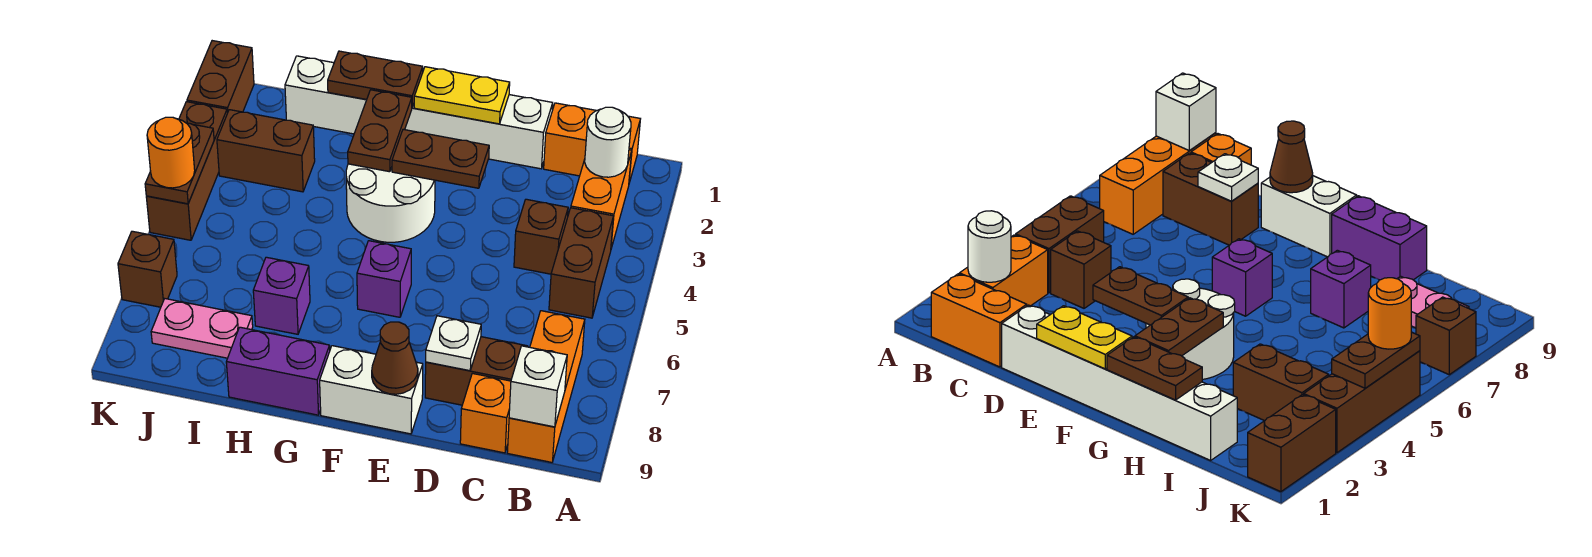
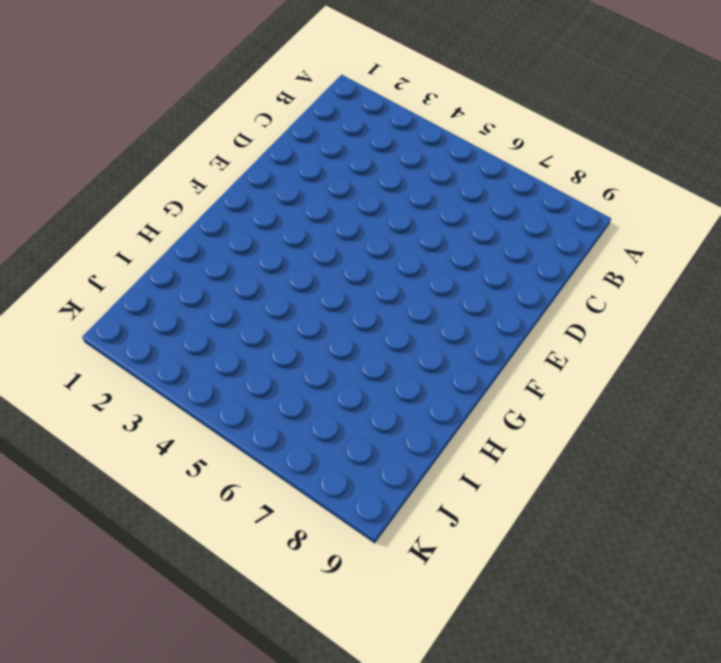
none -> orange 1x2 brick [544,103,640,183]
none -> orange 1x2 brick [571,150,632,248]
none -> brown 1x2 brick [549,208,614,318]

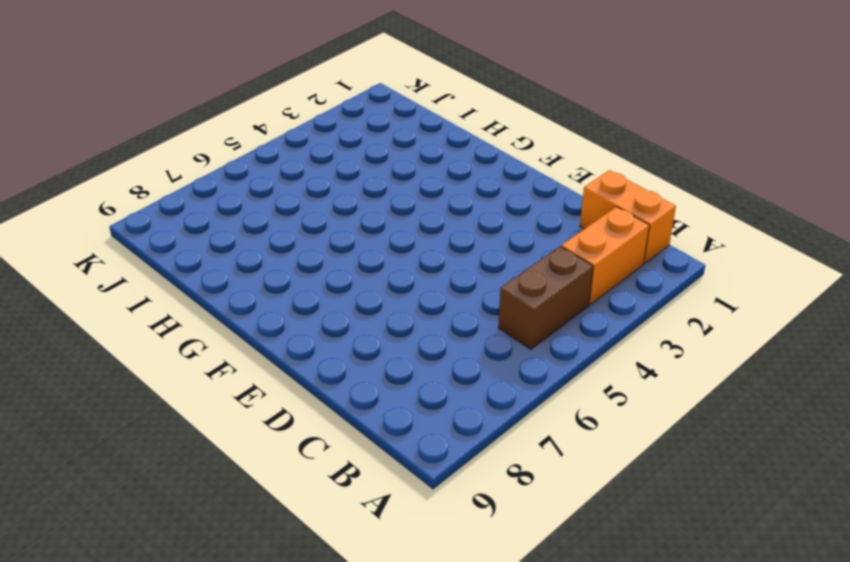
none -> orange 1x3 brick [507,311,585,462]
none -> brown 1x1 brick [514,199,568,274]
none -> brown 1x2 brick [425,337,528,405]

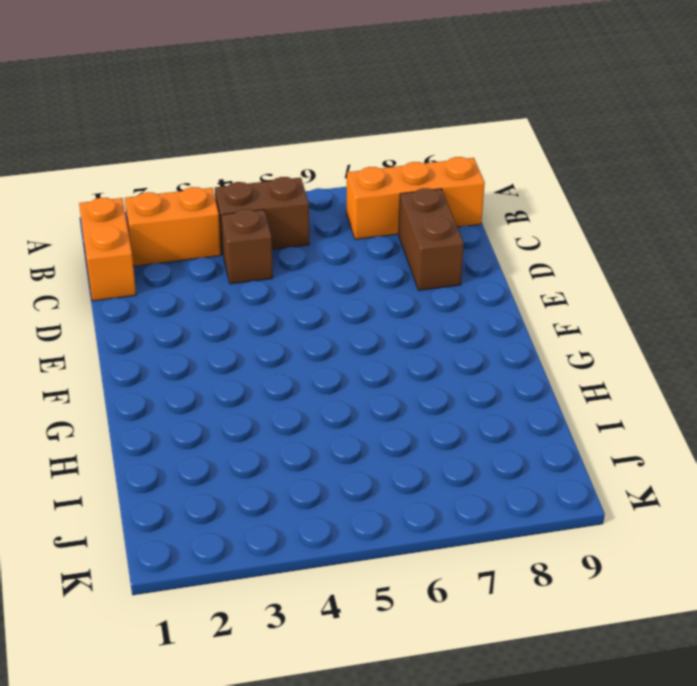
none -> orange 1x1 brick [460,373,511,453]
none -> white 1x6 brick [285,56,553,169]
none -> white 1x2 brick [320,346,423,434]

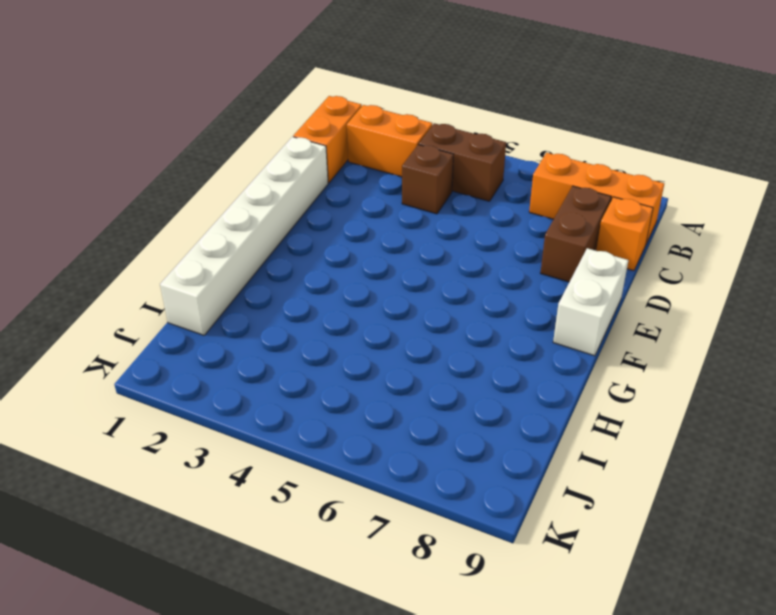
none -> white 2x2 round brick [346,164,435,242]
none -> purple 1x1 brick [357,241,411,317]
none -> purple 1x2 brick [226,327,330,415]

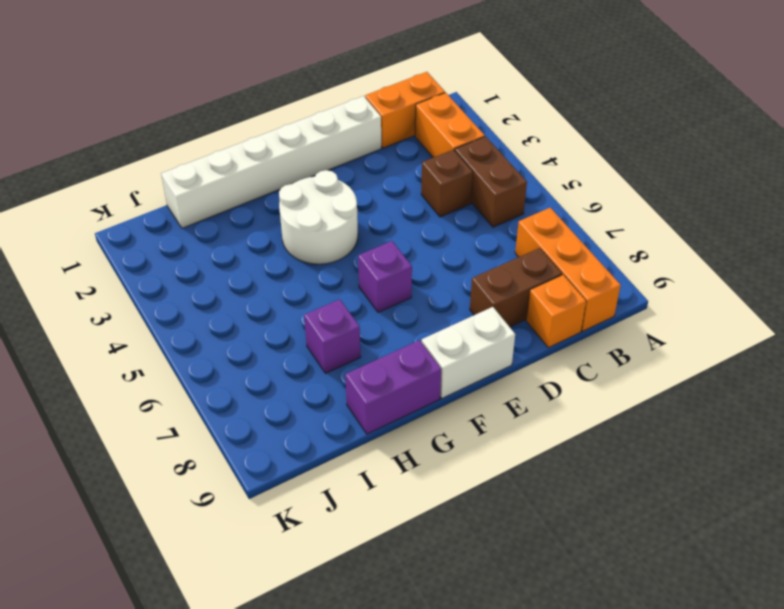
none -> brown 1x2 brick [217,110,315,192]
none -> pink 1x2 plate [151,299,253,358]
none -> brown 1x2 brick [187,41,254,113]

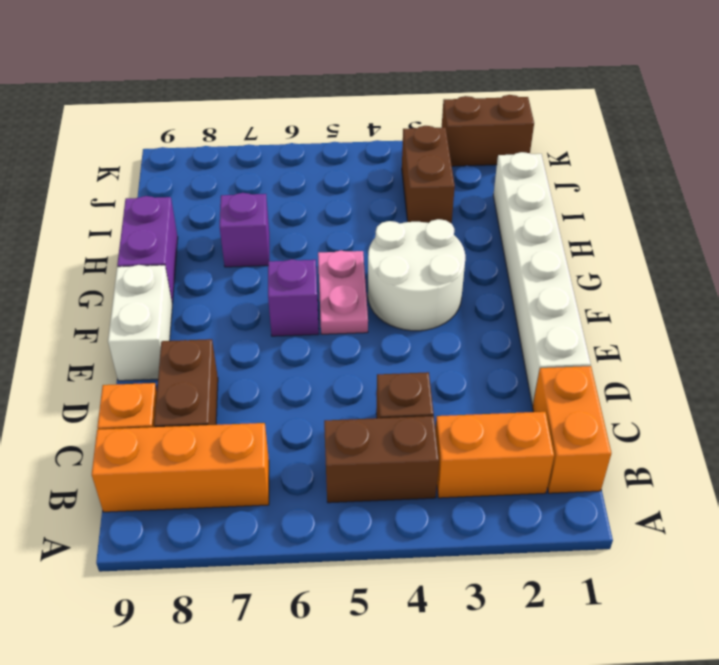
pink 1x2 plate [318,250,368,334] -> pink 1x2 plate moved to [151,299,253,358]
none -> brown 1x3 brick [146,102,227,240]
none -> brown 1x1 brick [118,231,177,307]
none -> white 1x1 round brick [585,107,631,177]

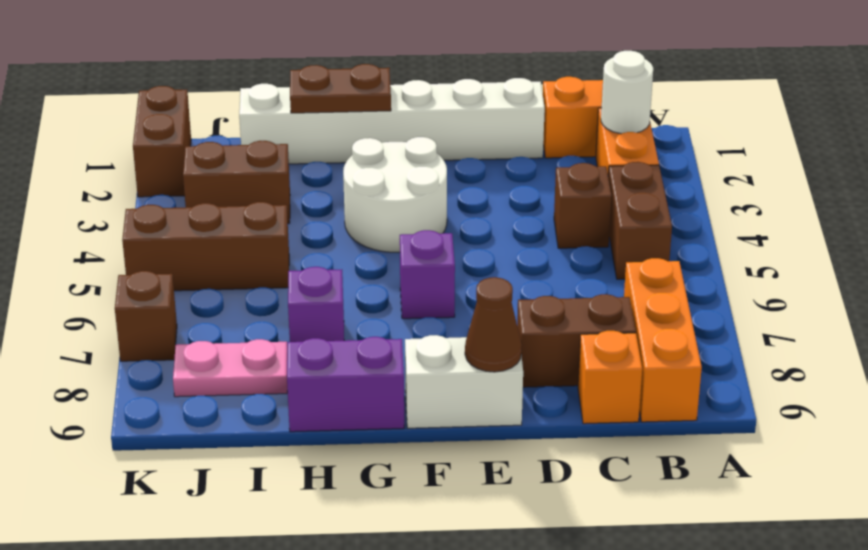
brown 1x3 brick [122,202,289,291] -> brown 1x3 brick turned to [146,102,227,240]
none -> white 1x1 brick [509,346,567,427]
none -> white 1x1 plate [426,316,481,371]
none -> yellow 1x2 plate [414,67,510,124]

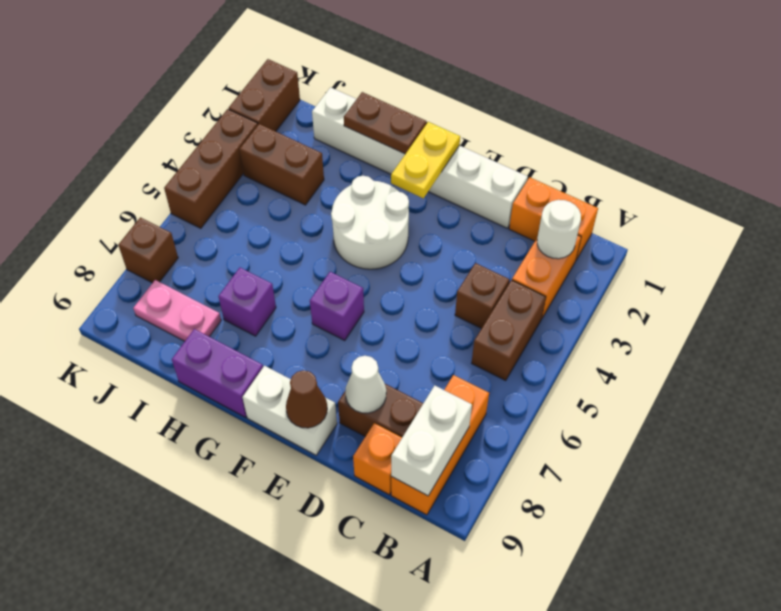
white 1x2 brick [391,386,472,496] -> white 1x1 brick [509,346,567,427]
white 1x1 cone [345,356,386,413] -> white 1x1 plate [426,316,481,371]
yellow 1x2 plate [391,122,460,198] -> yellow 1x2 plate turned to [414,67,510,124]
none -> brown 1x2 plate [392,129,489,188]
none -> brown 1x2 plate [348,90,412,172]
none -> brown 1x2 plate [145,123,214,204]

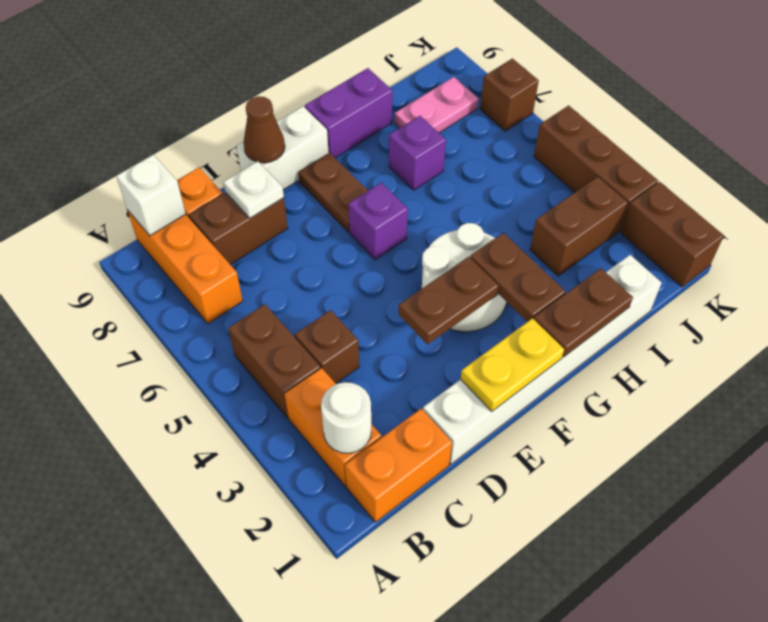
brown 1x2 plate [298,153,368,232] -> brown 1x2 plate moved to [145,123,214,204]
none -> orange 1x1 round brick [147,117,195,188]

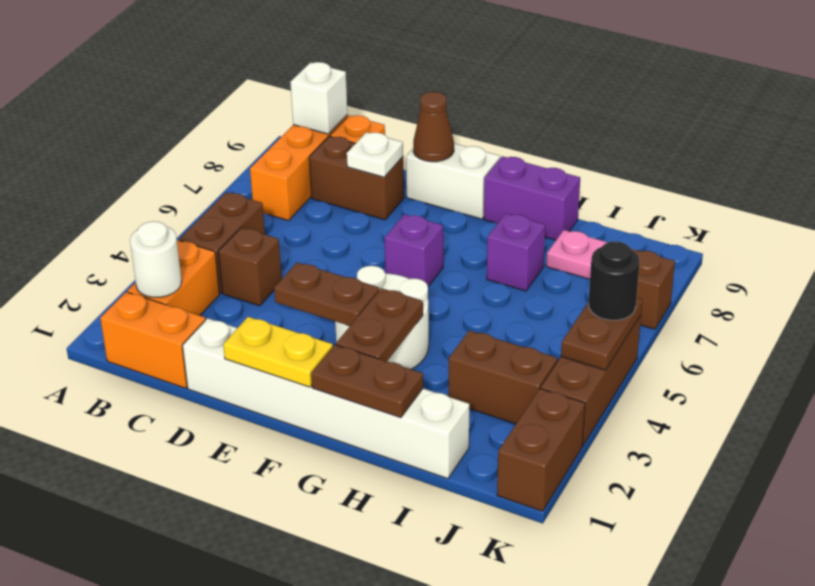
black 1x1 round brick [589,241,640,320] -> orange 1x1 round brick [147,117,195,188]

